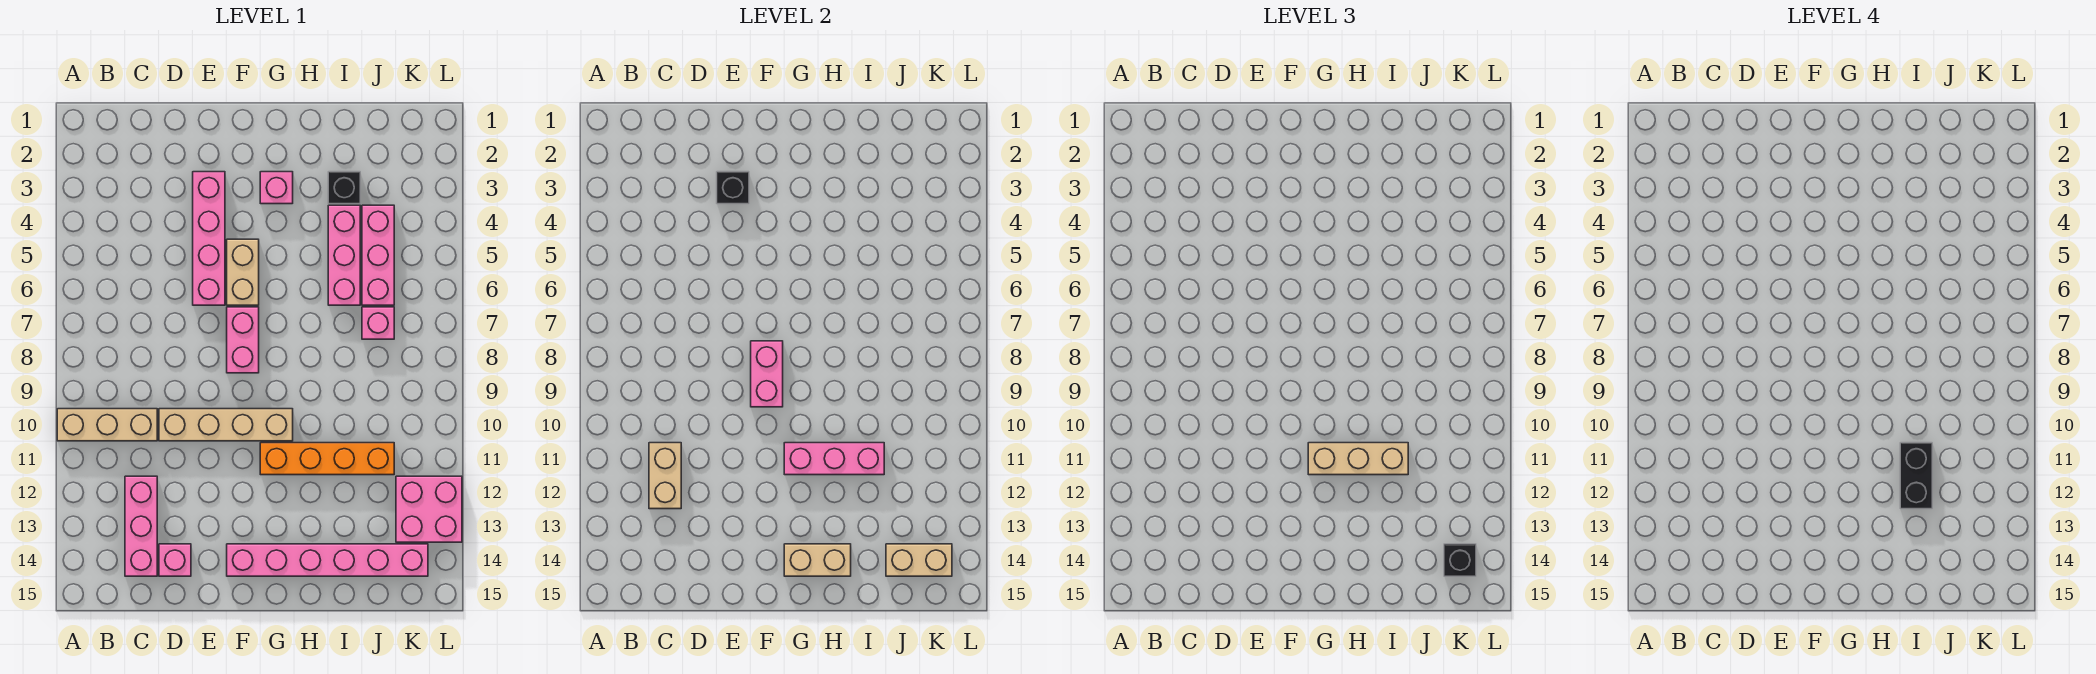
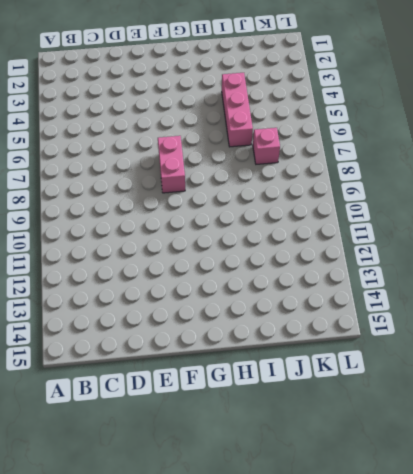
none -> tan 1x3 brick [57,409,157,441]
none -> pink 1x3 brick [125,476,157,576]
none -> tan 1x4 brick [159,409,293,441]

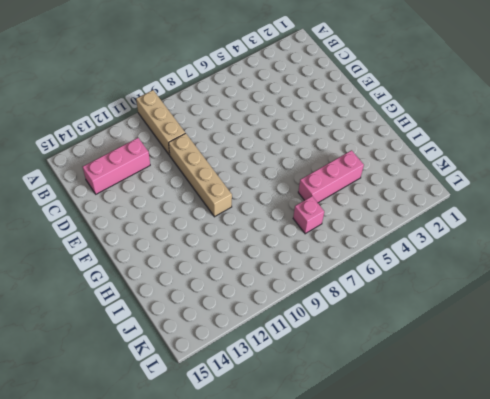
none -> pink 1x1 brick [159,544,191,576]
none -> pink 1x4 brick [193,172,225,305]
none -> tan 1x2 brick [227,239,259,305]

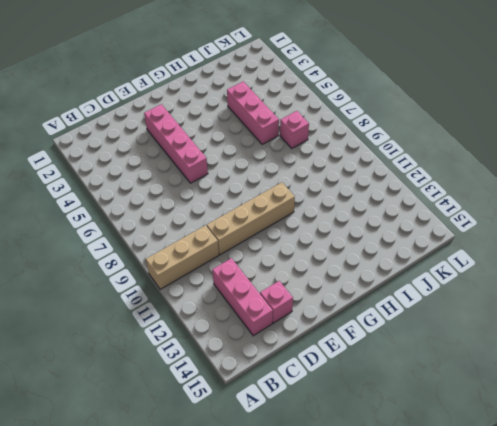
none -> tan 1x2 brick [227,239,259,305]
none -> pink 1x2 brick [227,307,259,373]
none -> pink 1x6 brick [227,544,428,576]

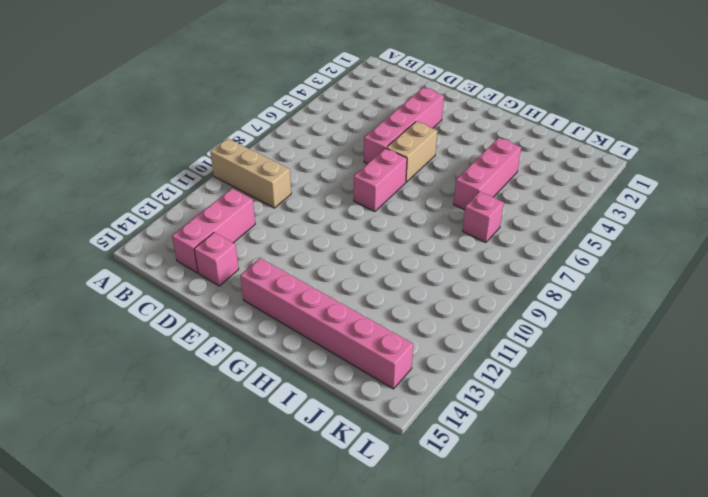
none -> tan 1x4 brick [159,409,293,441]
none -> pink 1x1 brick [260,172,293,204]
none -> orange 1x4 brick [260,443,394,475]

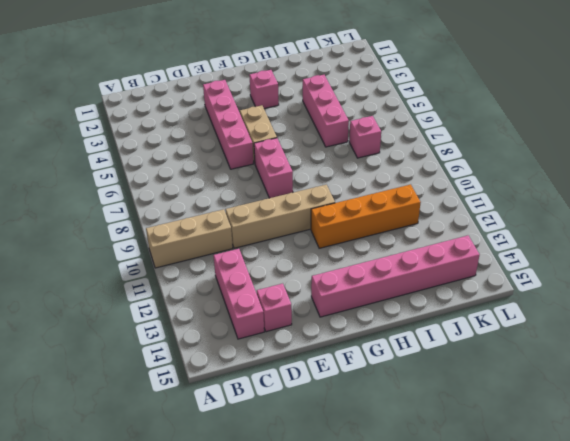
none -> black 1x1 brick [328,172,360,204]
none -> pink 1x3 brick [362,205,394,305]
none -> pink 2x2 brick [396,476,462,542]

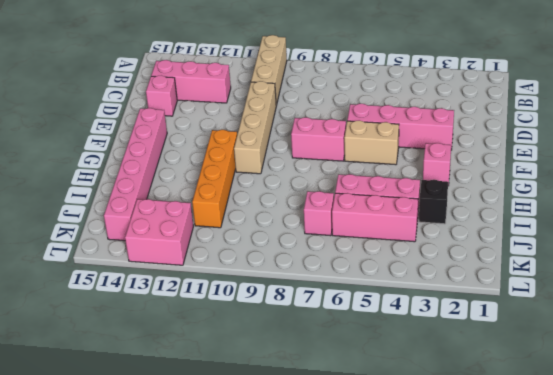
none -> tan 1x2 brick [649,443,681,509]
none -> black 1x1 brick [717,172,749,204]
none -> pink 1x2 brick [751,341,783,407]

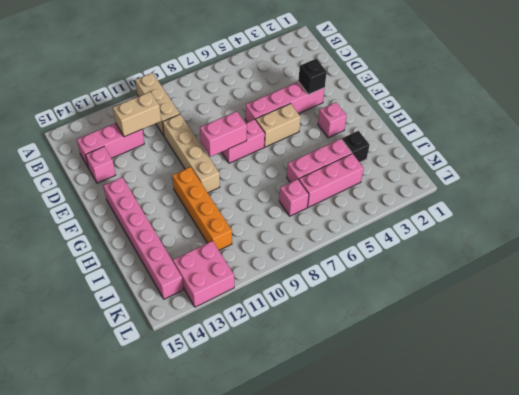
none -> pink 1x3 brick [784,443,884,475]
none -> tan 1x2 brick [784,544,851,576]
none -> tan 1x2 brick [886,544,952,576]

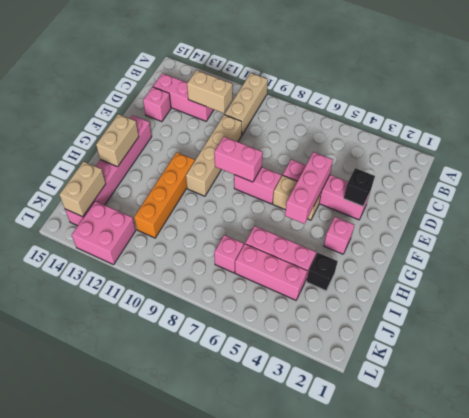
pink 1x3 brick [285,152,333,224] -> pink 1x3 brick moved to [784,443,884,475]
none -> tan 1x3 brick [1308,443,1408,475]
none -> black 1x1 brick [1444,544,1476,576]
none -> black 1x2 brick [1900,443,1932,509]

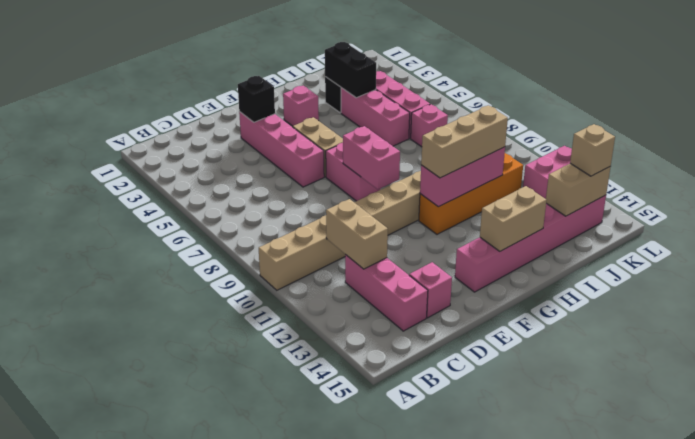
black 1x2 brick [325,42,376,98] -> black 1x2 brick moved to [1900,443,1932,509]
tan 1x1 brick [570,124,615,176] -> black 1x1 brick [1444,544,1476,576]

